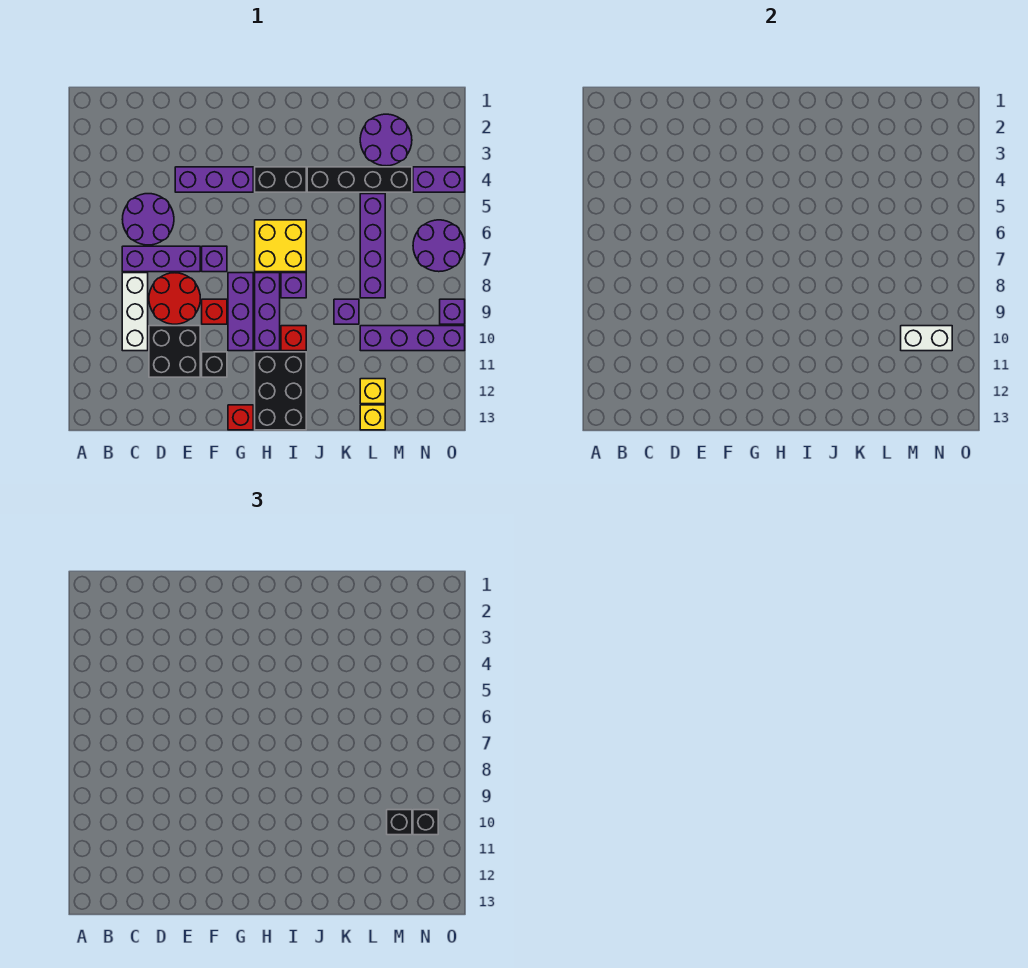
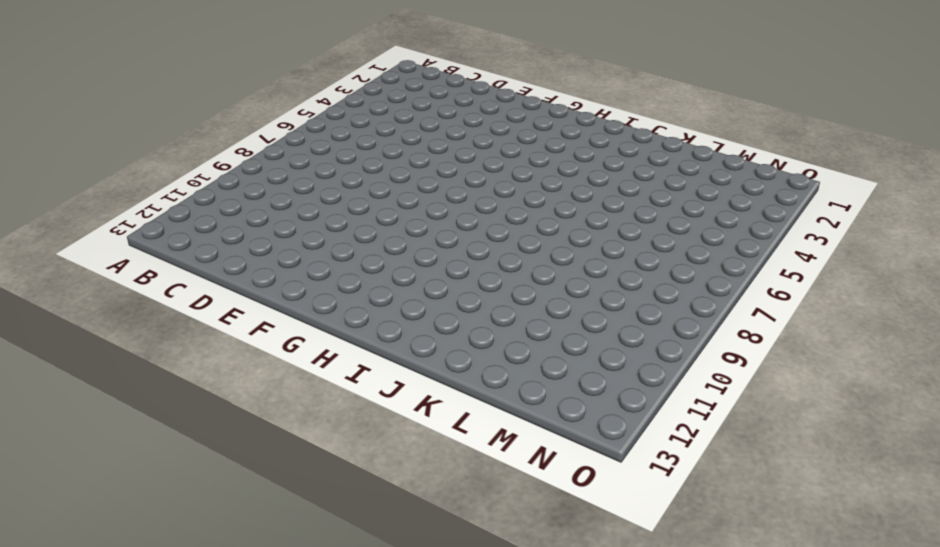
none -> purple 2x2 round brick [122,194,174,245]
none -> purple 1x3 brick [122,246,200,272]
none -> white 1x3 brick [122,273,148,351]
none -> red 2x2 round brick [149,273,200,324]

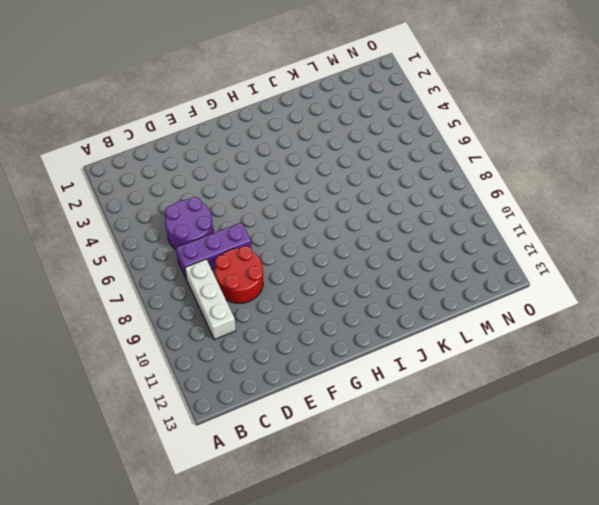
none -> black 2x2 brick [149,326,200,377]
none -> purple 1x3 brick [175,167,253,192]
none -> purple 1x1 brick [202,246,227,272]
none -> red 1x1 brick [202,299,227,324]

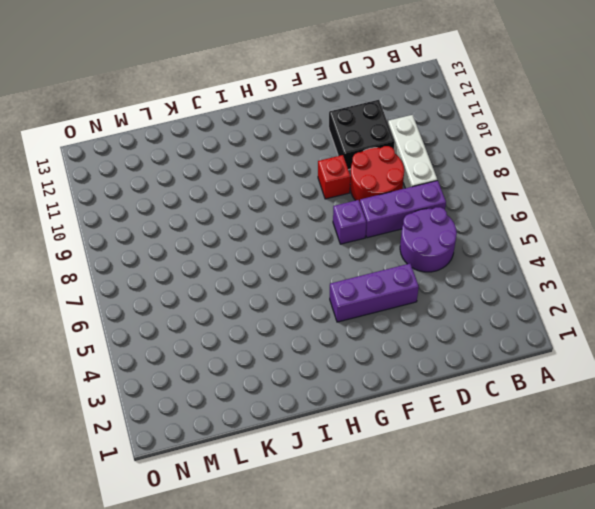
none -> black 1x1 brick [202,352,227,377]
none -> purple 1x3 brick [228,273,253,351]
none -> red 1x1 brick [228,405,253,430]
none -> black 1x2 brick [255,167,306,192]

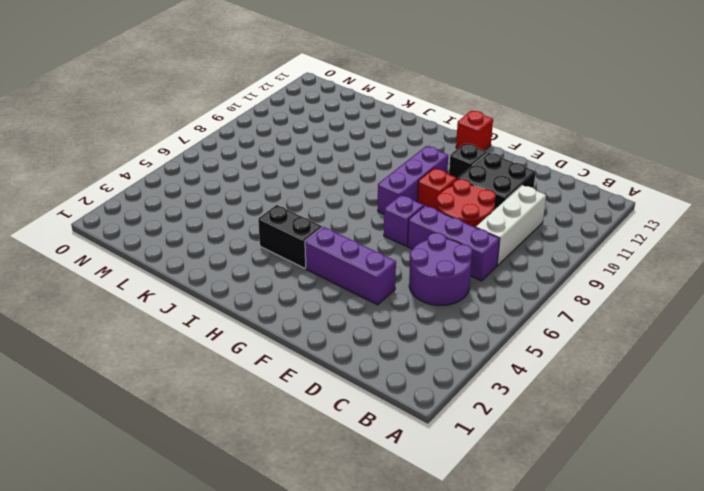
none -> yellow 2x2 brick [255,220,306,272]
none -> purple 1x3 brick [255,273,280,351]
none -> black 2x3 brick [255,352,306,430]
none -> purple 1x1 brick [281,273,306,298]

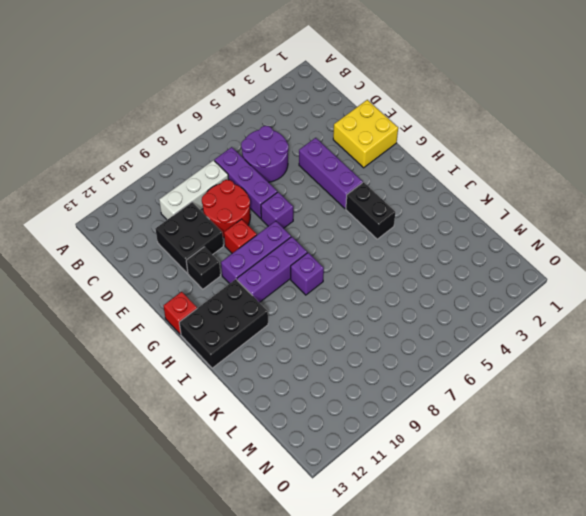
yellow 2x2 brick [333,100,398,168] -> yellow 2x2 brick moved to [255,220,306,272]
none -> red 1x1 brick [281,326,306,351]
none -> black 1x4 brick [307,167,412,192]
none -> purple 1x1 brick [334,299,359,324]
none -> purple 2x2 round brick [360,114,412,166]

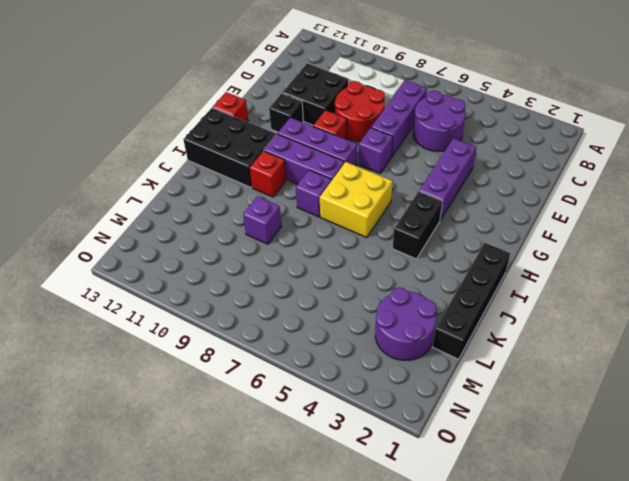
black 1x4 brick [433,243,510,359] -> black 1x4 brick moved to [307,167,412,192]
none -> purple 1x4 brick [360,194,385,298]
none -> purple 1x4 brick [360,326,465,351]
none -> yellow 1x1 brick [360,379,385,404]
none -> yellow 1x1 brick [360,405,385,430]

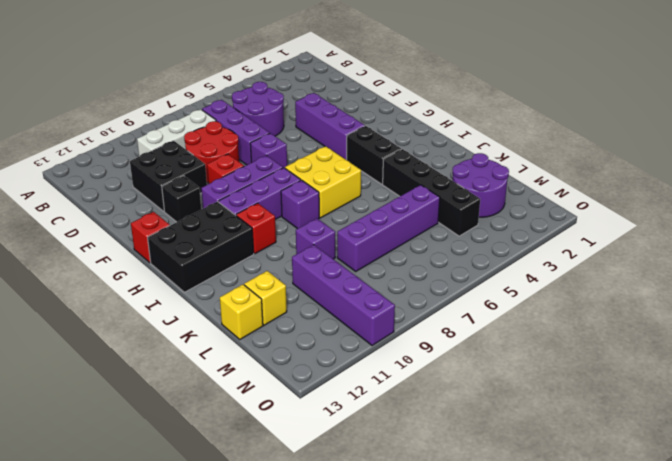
none -> purple 1x2 brick [413,167,465,192]
none -> purple 2x2 round brick [413,220,465,272]
none -> purple 1x1 brick [440,299,465,324]
none -> white 1x2 brick [901,326,952,351]

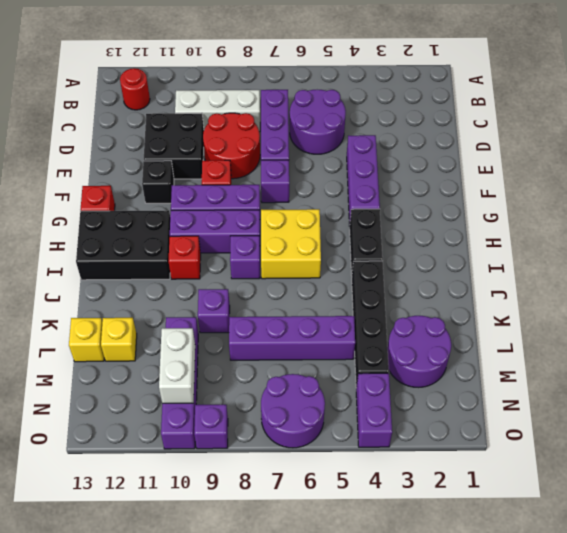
red 1x1 round brick [120,68,150,110] -> none
none -> black 1x1 brick [387,810,412,835]
none -> black 1x1 brick [413,810,438,835]

